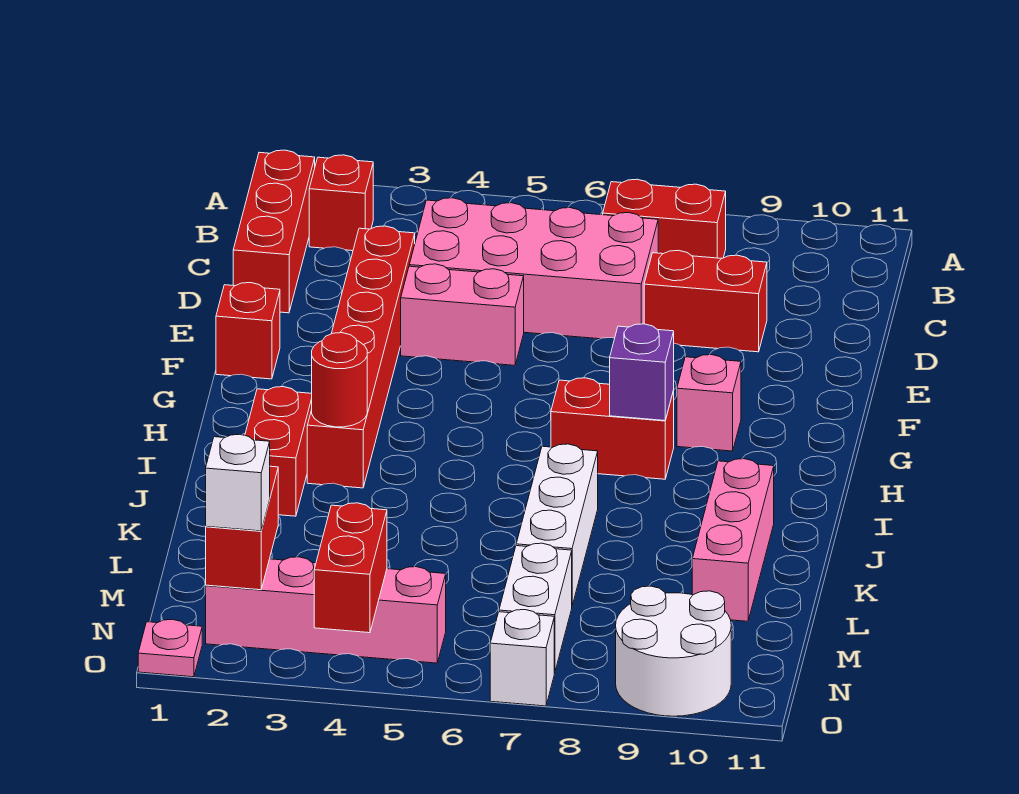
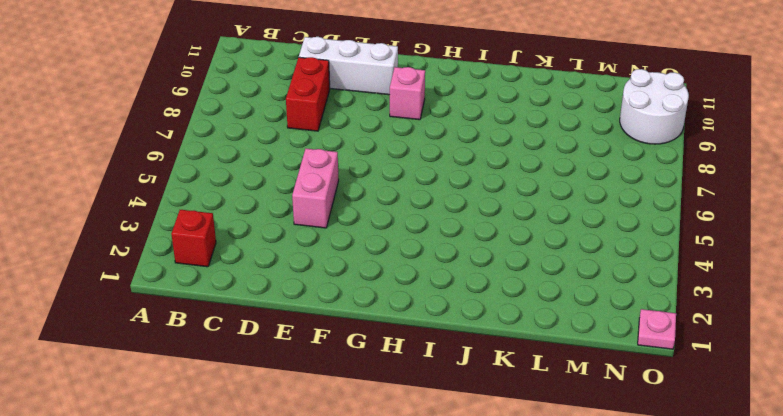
white 1x3 brick [299,37,398,95] -> white 1x3 brick moved to [516,444,598,605]
none -> red 1x3 brick [233,150,315,313]
none -> red 1x2 brick [603,179,726,258]
none -> pink 2x4 brick [409,198,658,339]

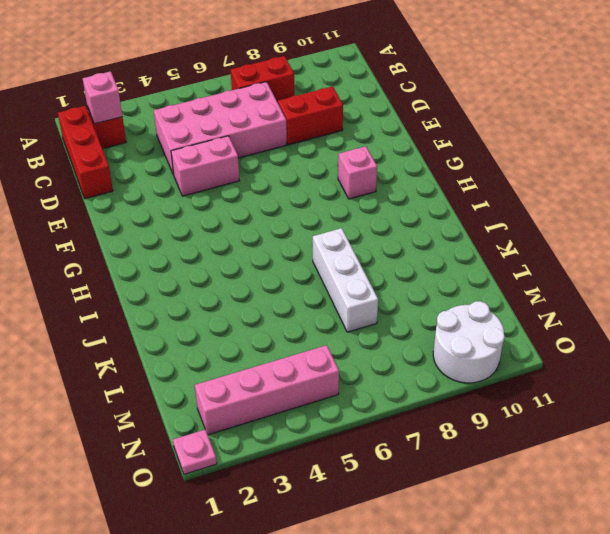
pink 1x1 brick [83,71,122,124] -> none
none -> red 1x6 brick [307,226,415,488]
none -> red 1x1 brick [216,283,280,379]
none -> red 1x2 brick [551,378,674,479]

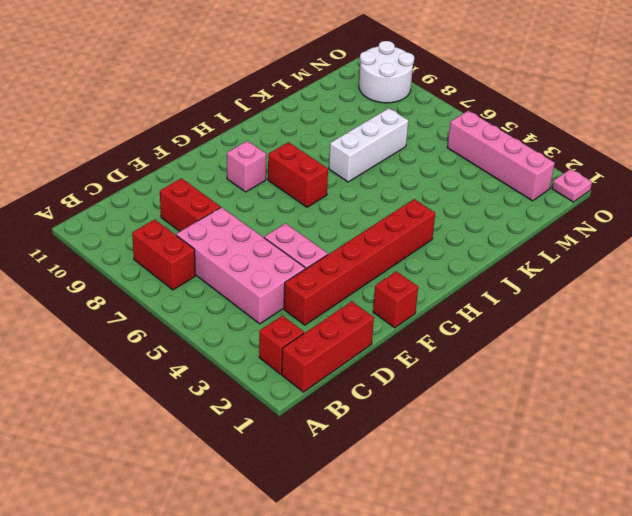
none -> red 1x2 brick [245,387,312,516]
none -> pink 1x3 brick [692,459,774,621]
none -> white 1x2 brick [499,543,572,673]

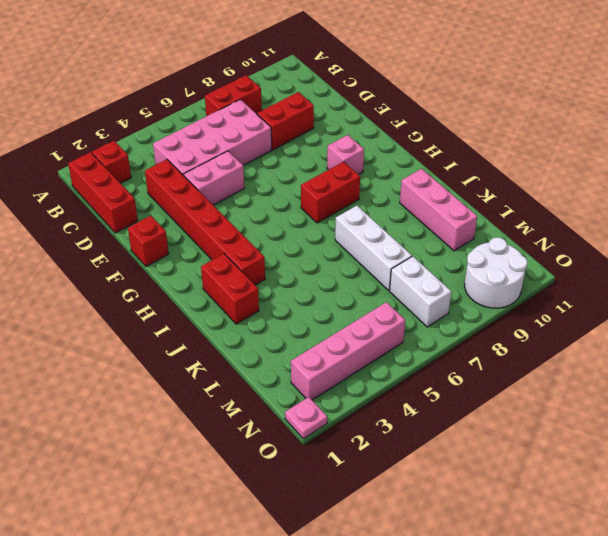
none -> white 1x1 brick [490,610,554,706]
none -> purple 1x1 brick [610,324,674,421]
none -> red 1x1 round brick [312,333,367,427]

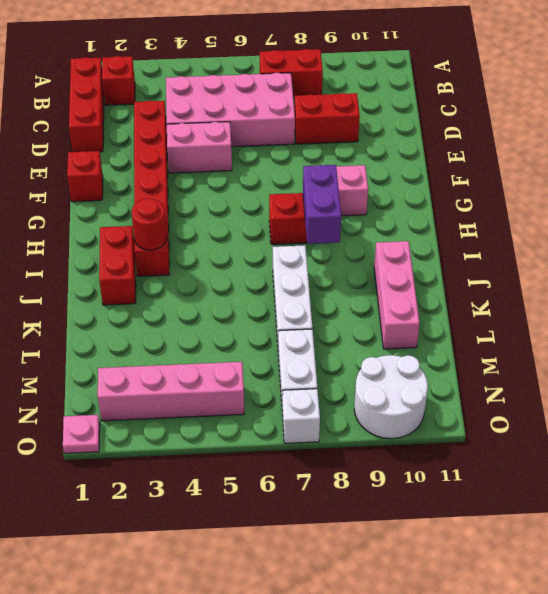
purple 1x2 brick [303,165,341,244] -> purple 1x1 brick [610,324,674,421]
none -> red 1x2 brick [206,466,278,590]
none -> red 1x2 brick [314,503,387,633]
none -> white 1x1 brick [206,434,270,531]

